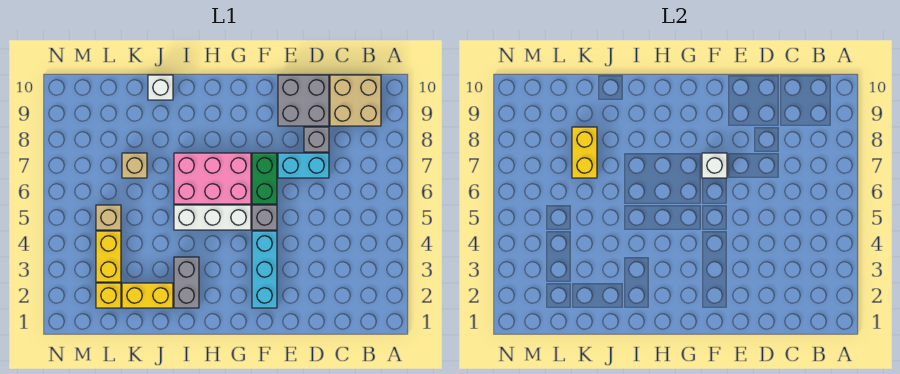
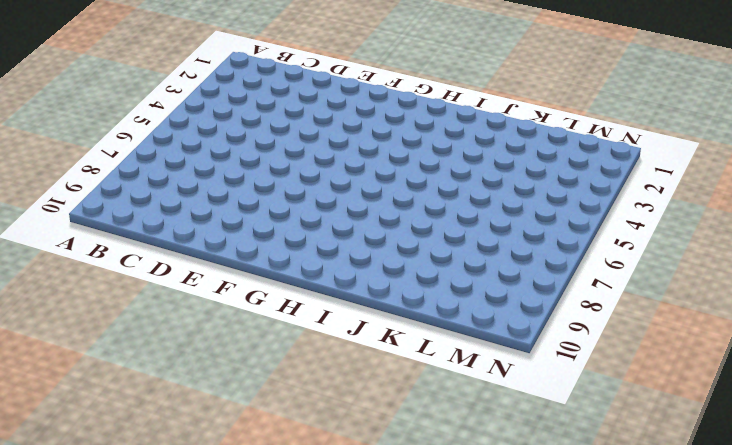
none -> tan 2x2 brick [330,75,381,126]
none -> cyan 1x2 brick [278,153,329,178]
none -> grey 1x1 brick [304,127,329,152]

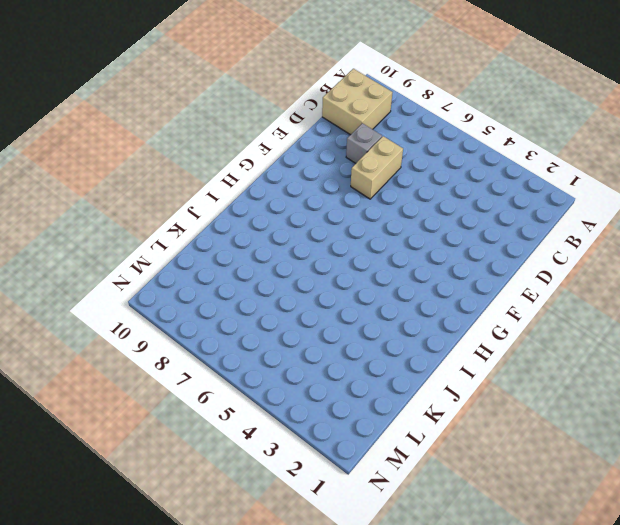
tan 1x2 brick [351,136,403,199] -> cyan 1x2 brick [278,153,329,178]
none -> grey 2x2 brick [278,75,329,126]
none -> cyan 1x3 brick [252,231,277,308]
none -> grey 1x1 brick [252,205,277,230]

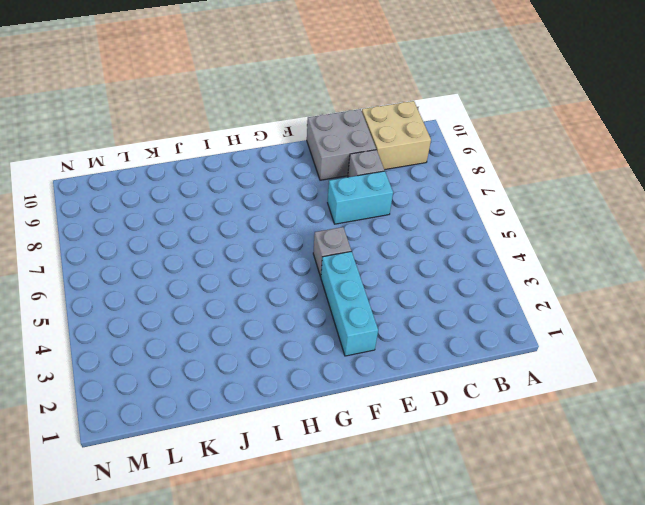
none -> green 1x2 brick [252,153,277,204]
none -> white 1x3 brick [174,205,251,230]
none -> pink 2x3 brick [174,153,251,204]

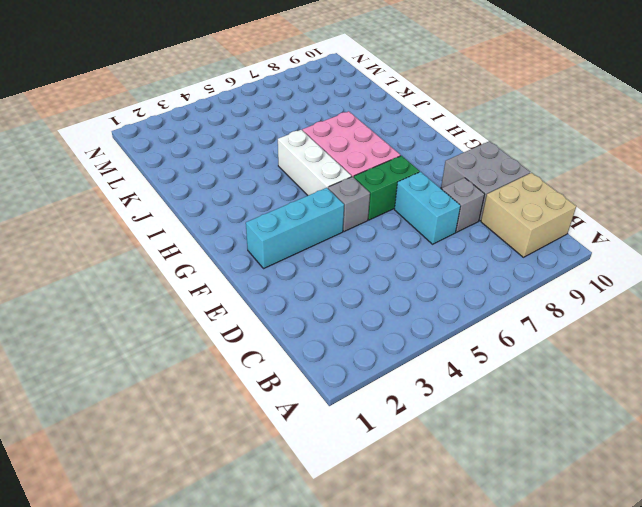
none -> grey 1x2 brick [174,257,199,308]
none -> yellow 1x2 brick [122,283,173,308]
none -> white 1x1 brick [148,75,173,100]

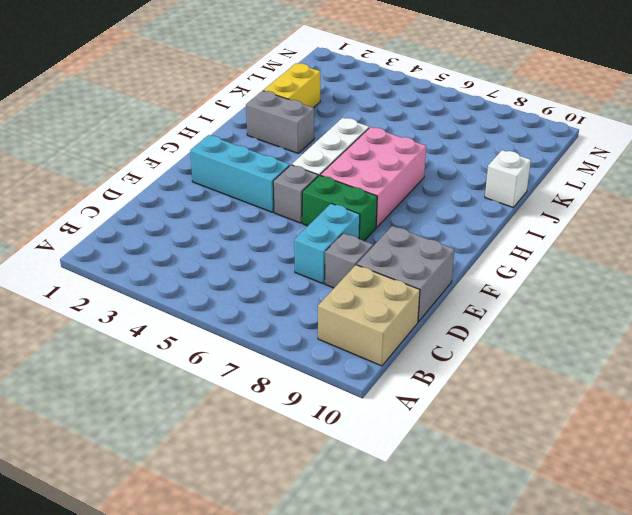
none -> tan 1x1 brick [122,153,147,178]
none -> yellow 1x1 brick [96,283,121,308]
none -> yellow 1x2 brick [96,231,121,282]

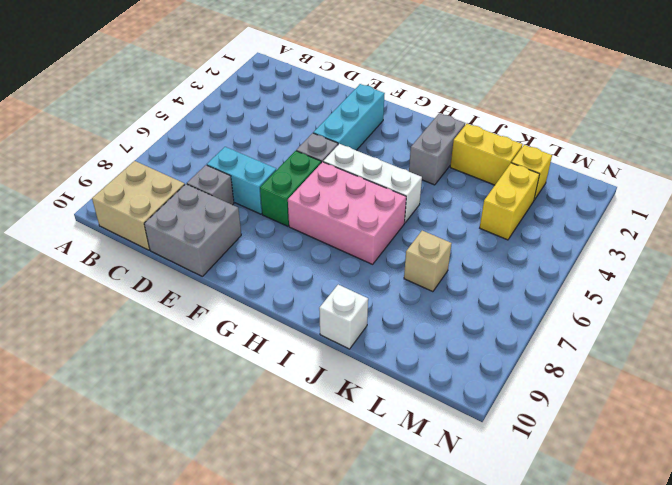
none -> tan 1x1 brick [96,205,121,230]
none -> white 1x1 brick [702,153,727,178]
none -> yellow 1x2 brick [572,127,597,178]

